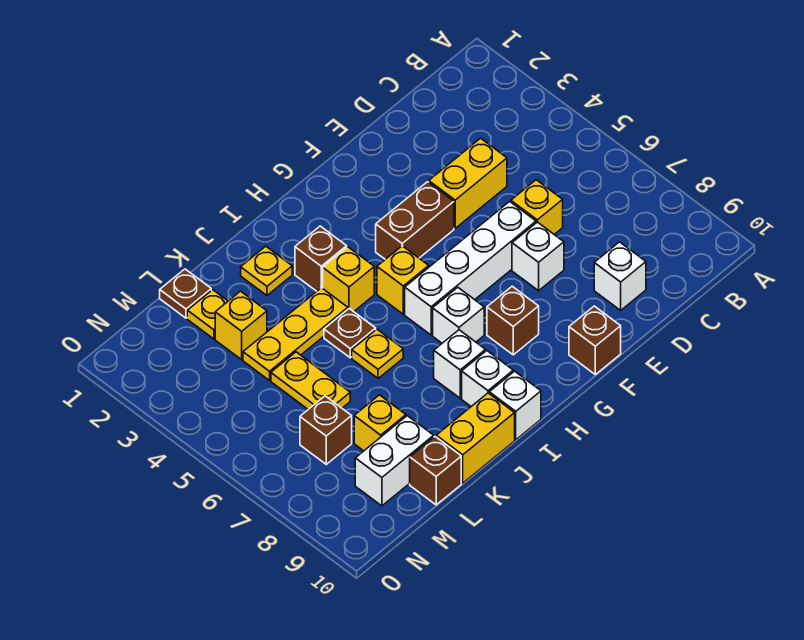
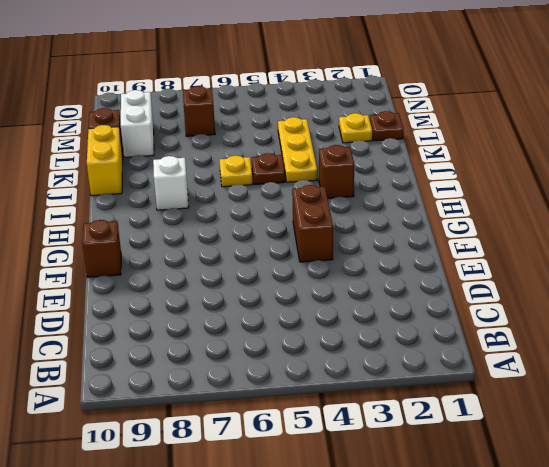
none -> yellow 1x2 brick [429,138,507,228]
none -> yellow 1x1 brick [511,180,563,235]
none -> white 1x1 brick [594,242,646,310]

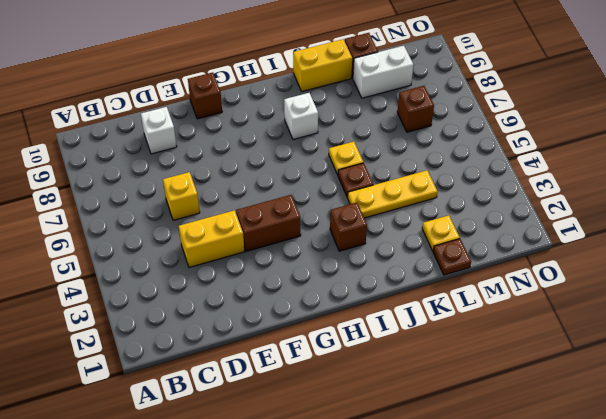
none -> white 1x4 brick [405,201,536,335]
none -> white 1x1 brick [512,222,564,291]
none -> brown 1x1 brick [487,286,539,355]

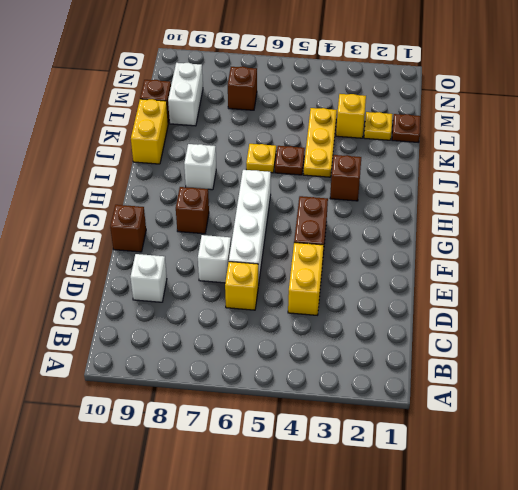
none -> yellow 1x1 brick [377,246,429,314]
none -> white 1x1 brick [433,287,484,343]
none -> yellow 1x1 brick [323,247,374,312]

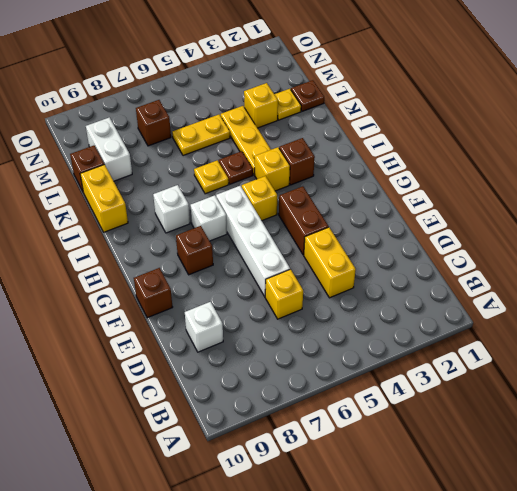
none -> white 1x1 brick [512,222,564,291]
none -> white 1x1 brick [462,351,513,406]
none -> white 1x1 brick [489,371,541,440]

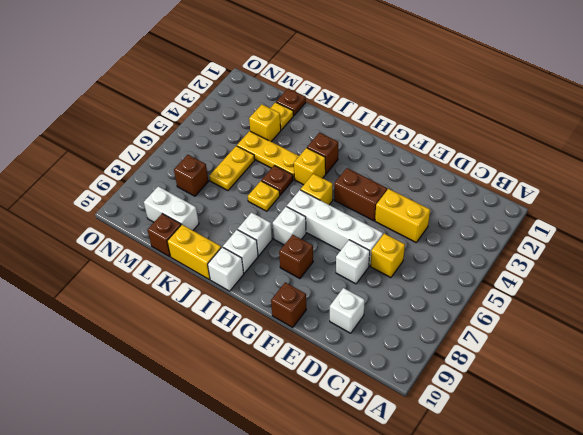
none -> yellow 1x1 plate [241,246,292,295]
none -> yellow 1x1 brick [354,395,406,451]

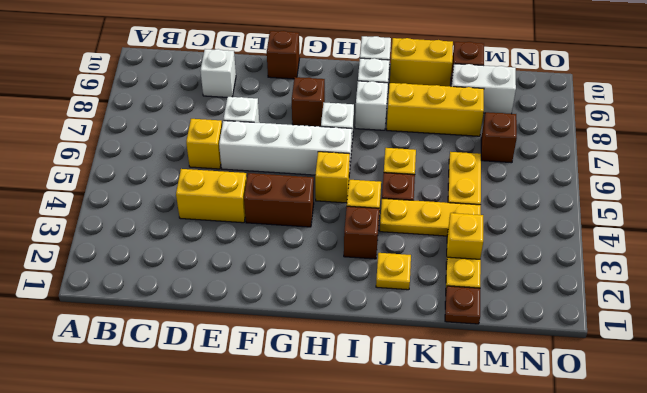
yellow 1x3 brick [387,83,484,136] -> yellow 1x1 brick [354,395,406,451]

